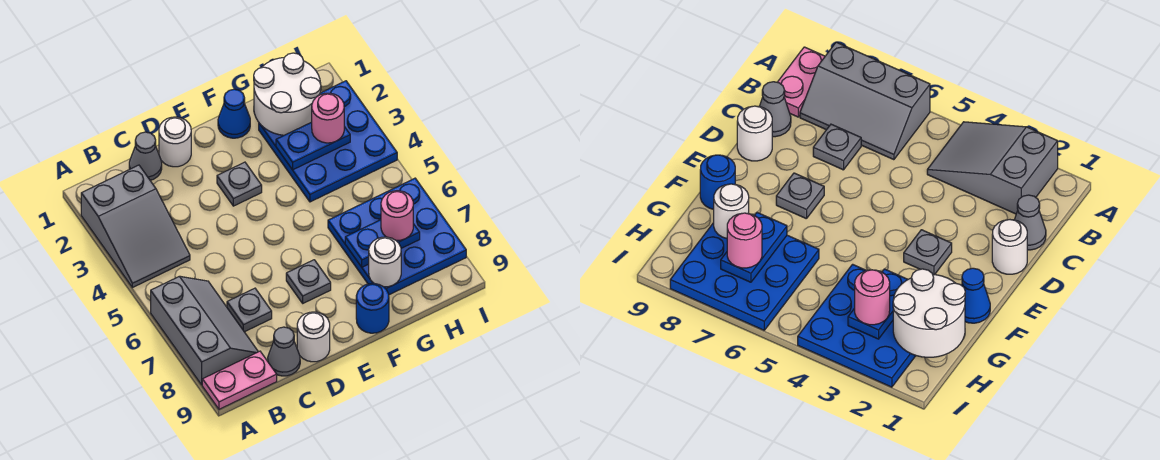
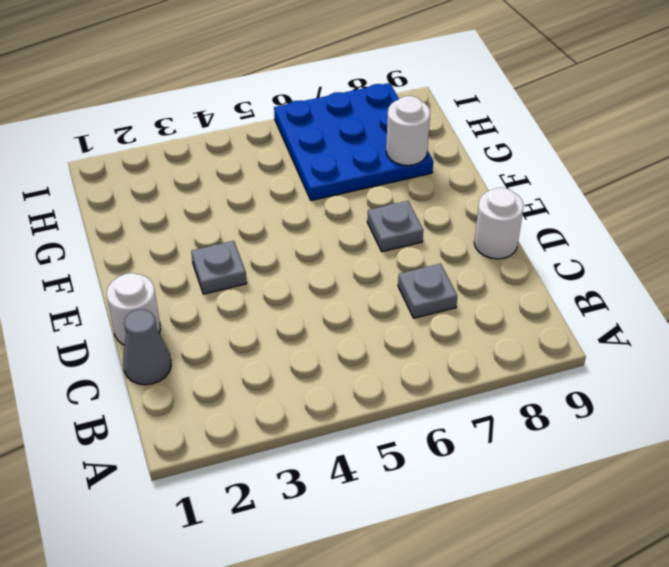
none -> grey 2x3 slope [81,165,190,288]
none -> grey 2x3 slope [151,276,258,385]
none -> pink 1x2 plate [202,351,277,409]

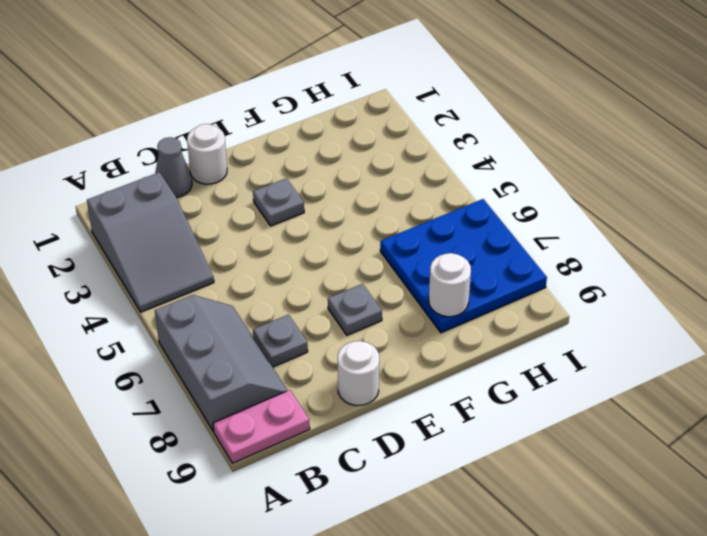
none -> grey 1x1 cone [268,327,300,376]
none -> blue 1x1 cone [218,89,250,138]
none -> blue 1x1 round brick [356,284,389,333]

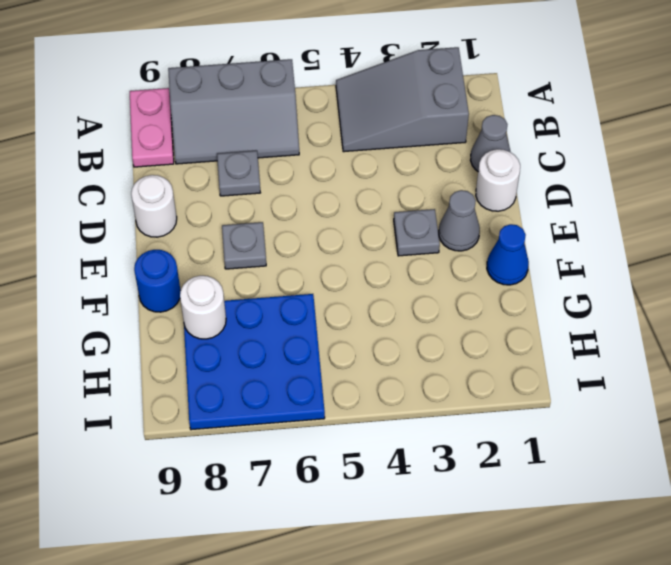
grey 1x1 cone [439,190,480,251] -> grey 1x1 cone moved to [268,327,300,376]
none -> blue 3x3 plate [259,81,397,202]
none -> white 2x2 round brick [254,53,321,135]
none -> blue 1x2 plate [276,122,350,170]

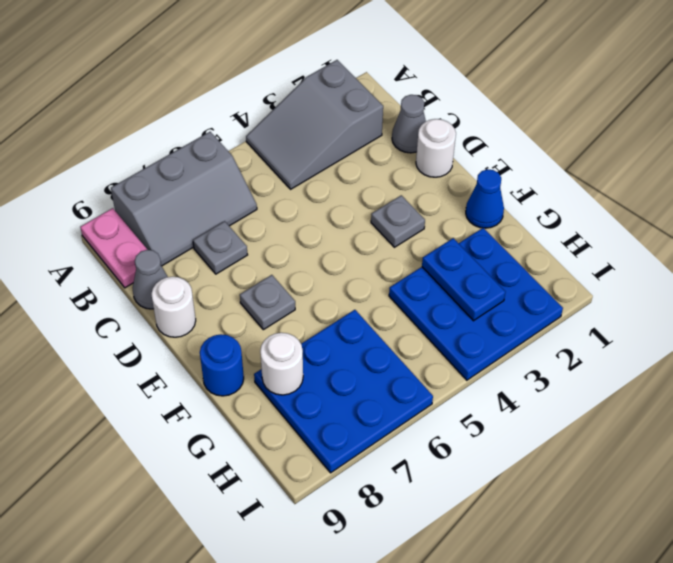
none -> white 2x2 round brick [254,53,321,135]
none -> blue 1x2 plate [345,220,420,267]
none -> pink 1x1 round brick [312,93,344,143]

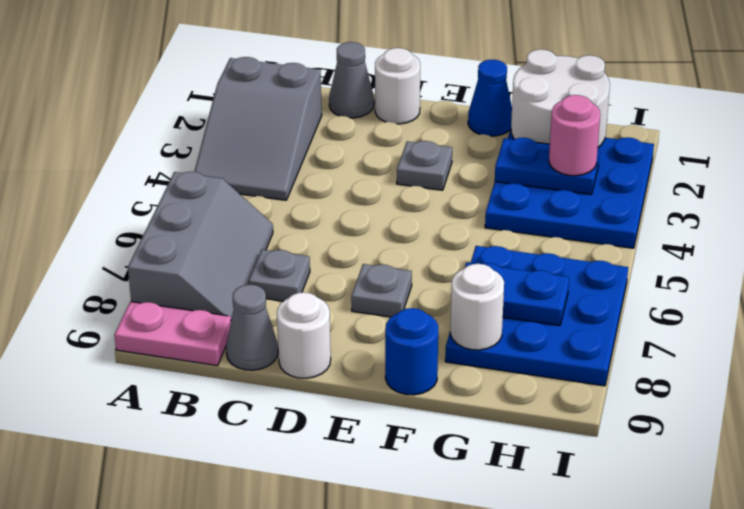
none -> pink 1x1 round brick [381,191,413,240]

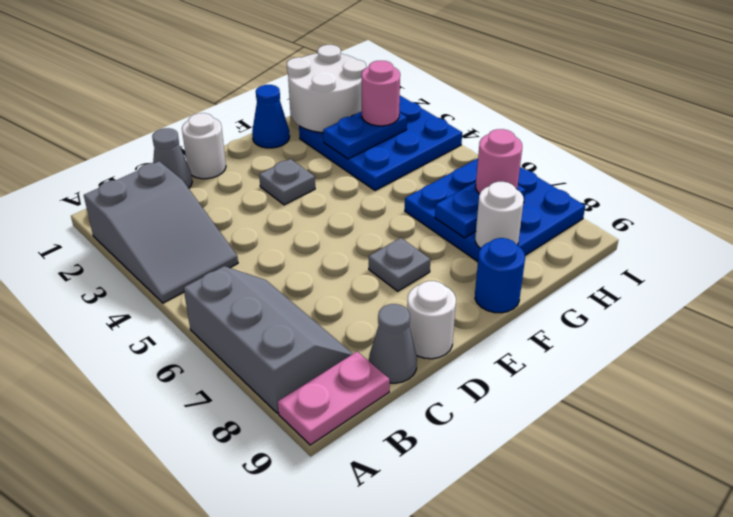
none -> grey 1x1 plate [227,288,272,332]

